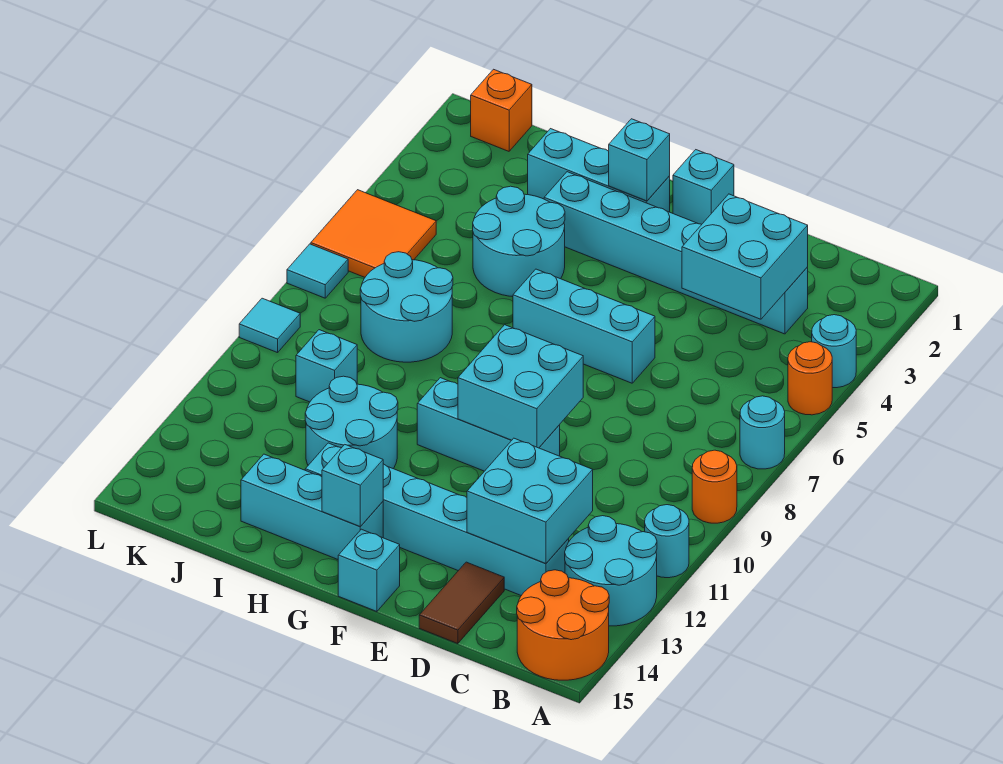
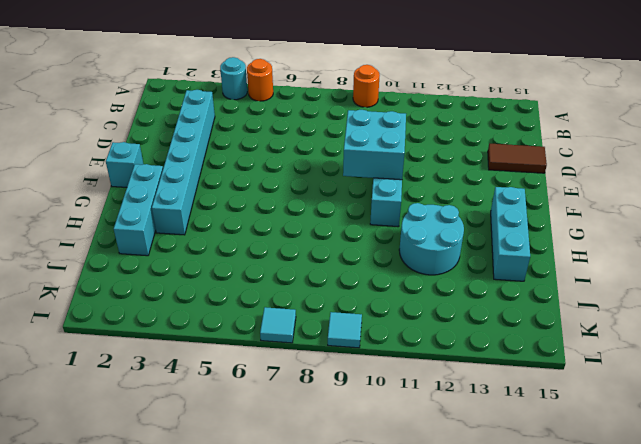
none -> cyan 1x1 round brick [740,396,785,469]
none -> cyan 1x1 round brick [645,505,689,578]
none -> cyan 2x2 round brick [565,516,657,626]

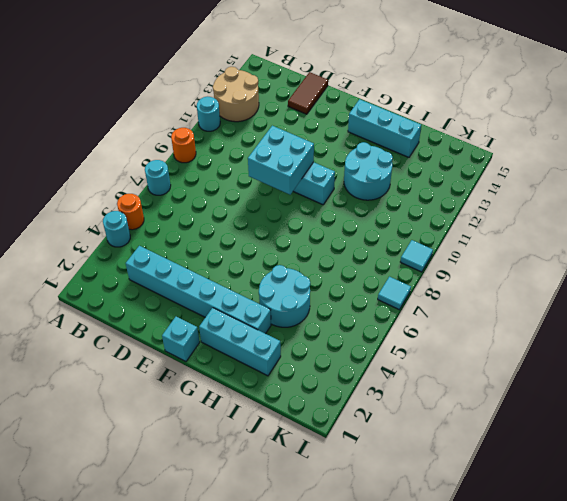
tan 2x2 round brick [213,67,259,122] -> cyan 2x2 round brick [565,516,657,626]
none -> orange 2x2 round brick [517,570,609,680]
none -> cyan 1x6 brick [305,443,569,596]
none -> cyan 1x3 brick [513,269,655,383]

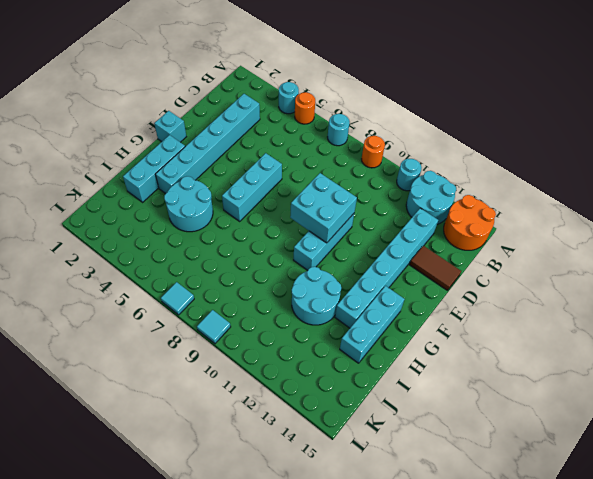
none -> cyan 1x1 brick [338,529,400,612]
none -> cyan 2x2 round brick [360,252,453,362]
none -> cyan 1x1 brick [296,330,357,402]

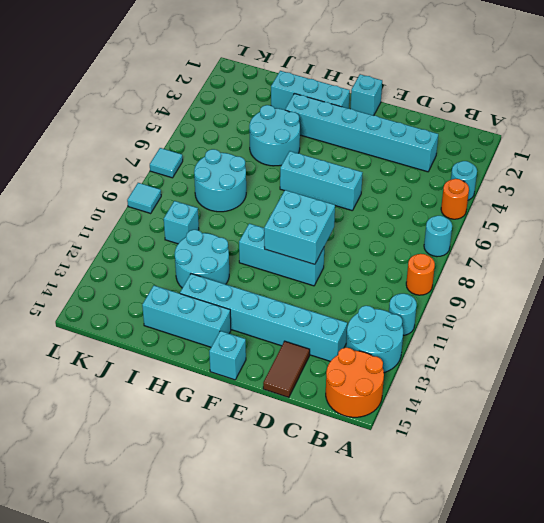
none -> orange 1x1 brick [471,69,532,151]
none -> orange 2x2 tile [311,190,436,277]
none -> cyan 2x2 brick [682,194,808,319]

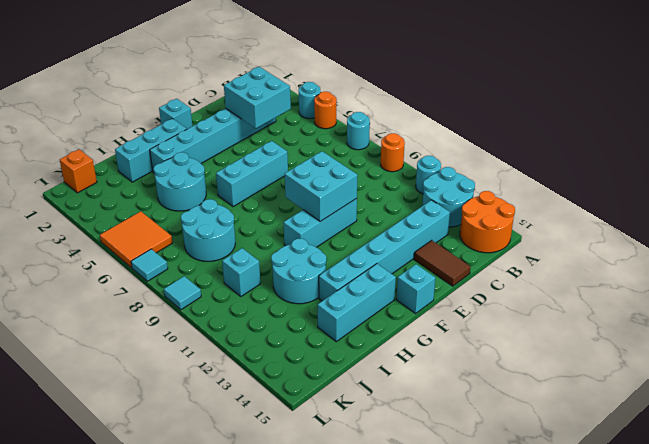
none -> cyan 2x2 brick [467,438,593,563]
none -> cyan 1x1 brick [609,119,670,201]
none -> cyan 1x1 brick [322,445,383,527]

